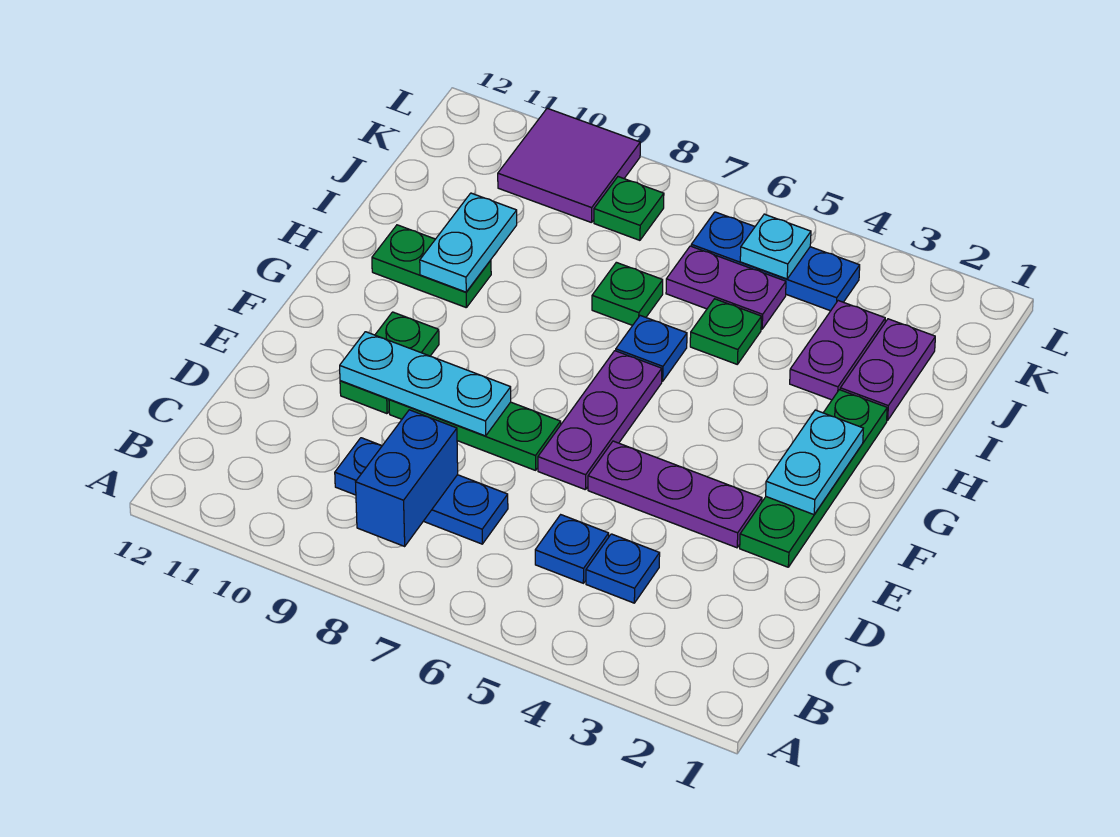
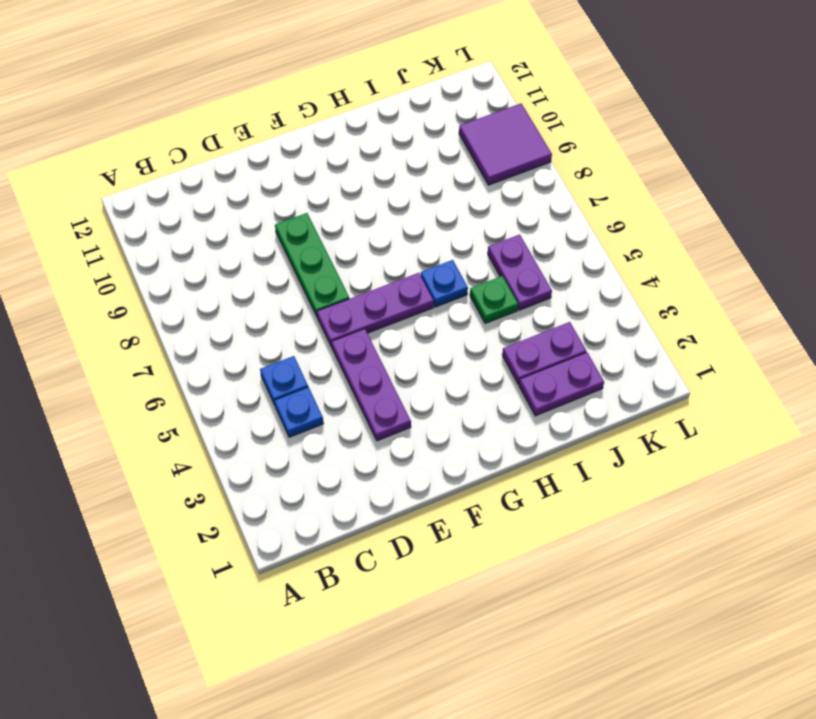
none -> blue 1x3 plate [335,438,508,544]
none -> green 1x4 plate [740,390,887,567]
none -> green 1x2 plate [340,312,439,414]

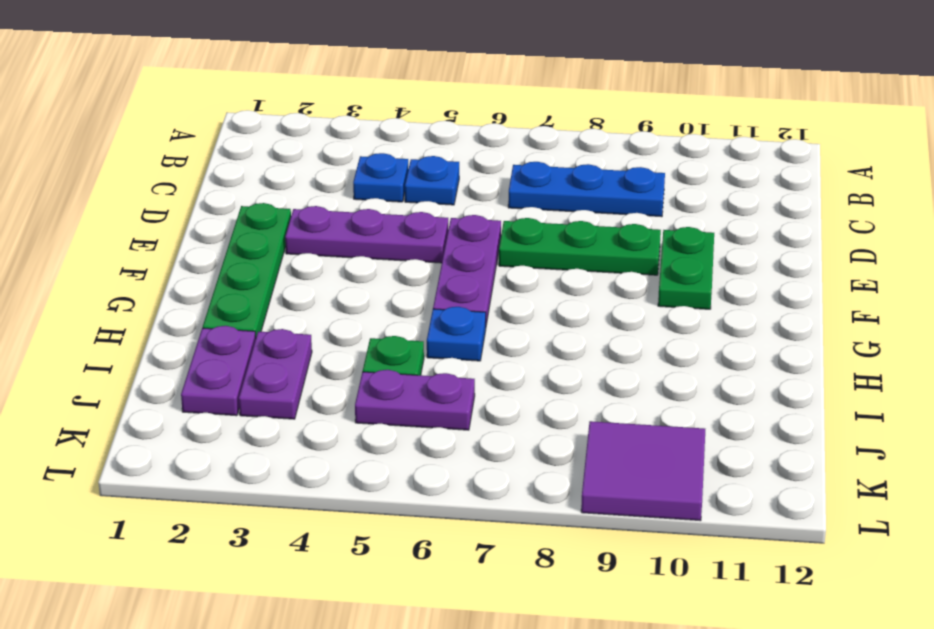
none -> green 1x2 plate [372,225,491,308]
none -> green 1x1 plate [592,262,663,325]
none -> blue 1x3 plate [691,212,860,311]

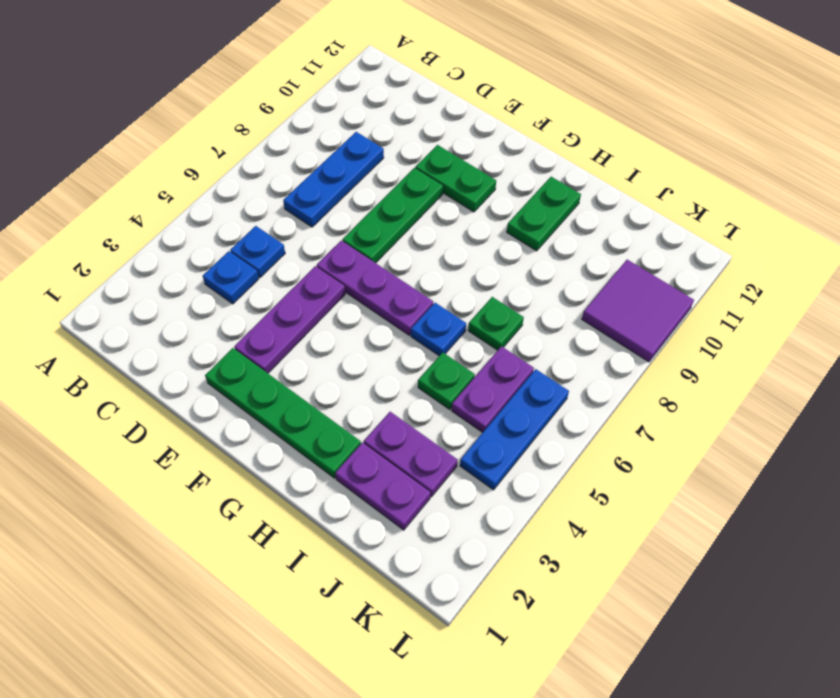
none -> green 1x1 plate [594,177,664,240]
none -> blue 1x2 brick [356,410,458,546]
none -> cyan 1x3 plate [340,332,511,436]

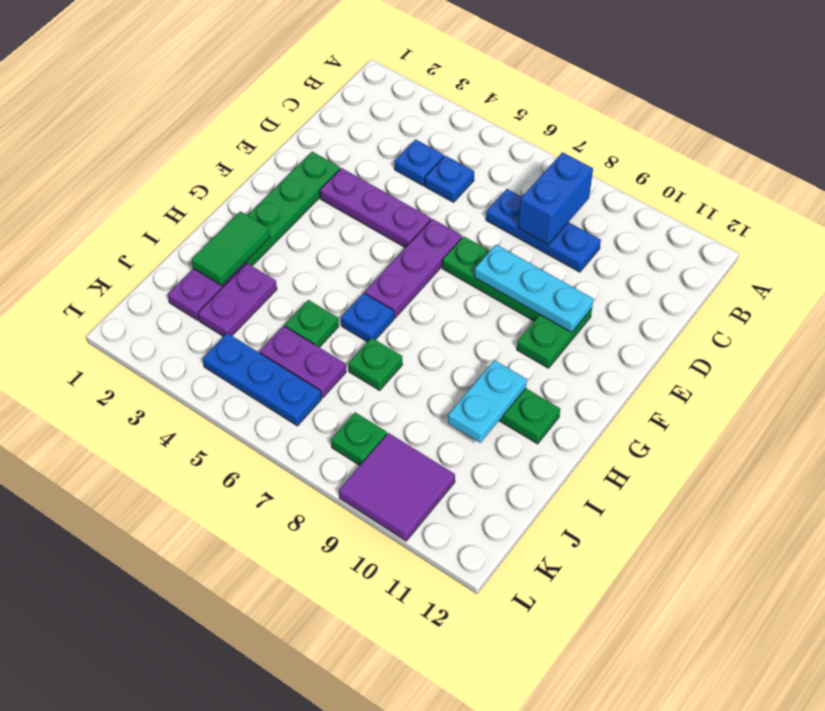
green 1x2 tile [192,211,270,285] -> none
none -> cyan 1x2 plate [766,410,863,515]
none -> cyan 1x1 plate [740,214,811,279]

